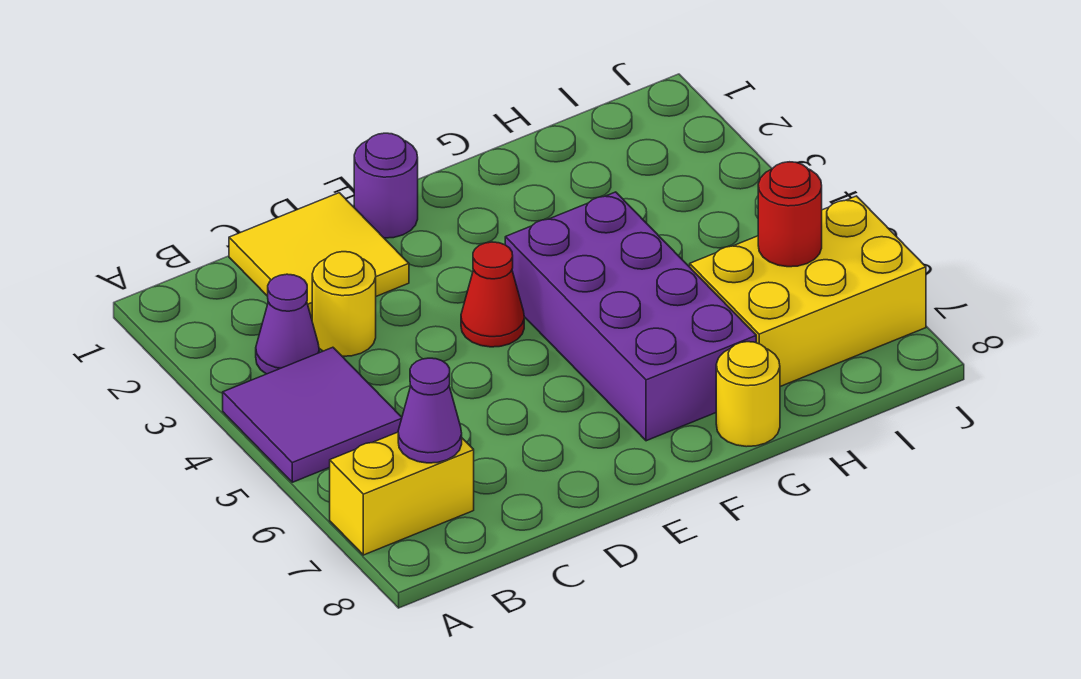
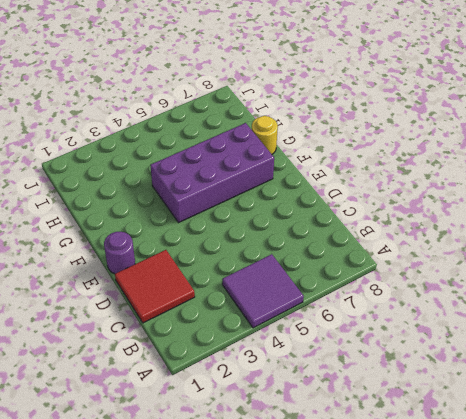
red 2x2 tile [115,250,195,323] -> yellow 2x2 tile [229,193,409,319]
none -> yellow 1x2 brick [330,432,474,555]
none -> purple 1x1 cone [256,274,319,374]
none -> yellow 1x1 round brick [312,252,376,356]

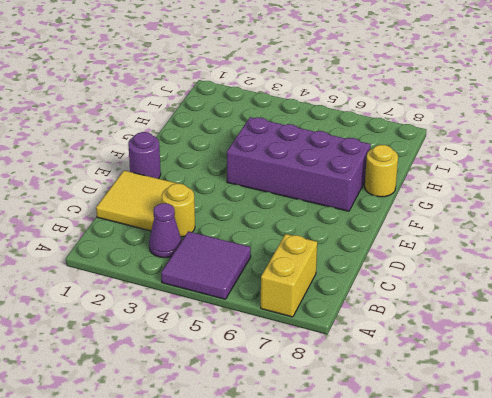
none -> red 1x1 cone [461,242,524,347]
none -> yellow 2x3 brick [690,196,926,387]
none -> purple 1x1 cone [398,358,462,463]

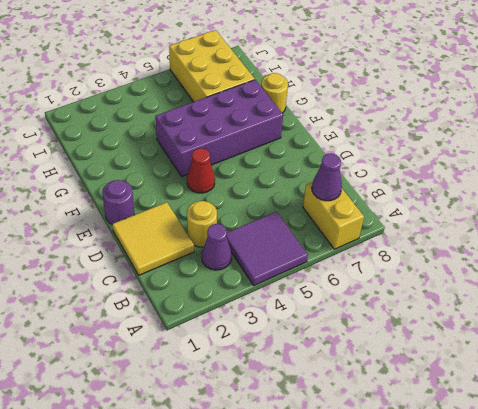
none -> red 1x1 round brick [758,162,822,267]

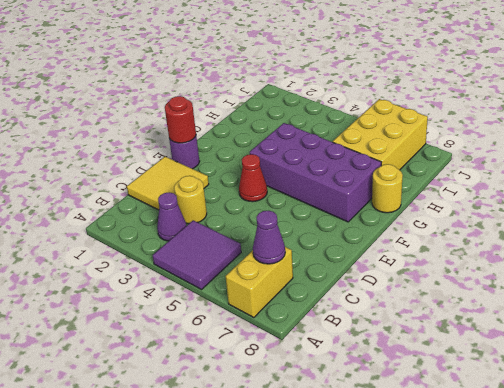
red 1x1 round brick [165,96,196,143] -> red 1x1 round brick moved to [758,162,822,267]

